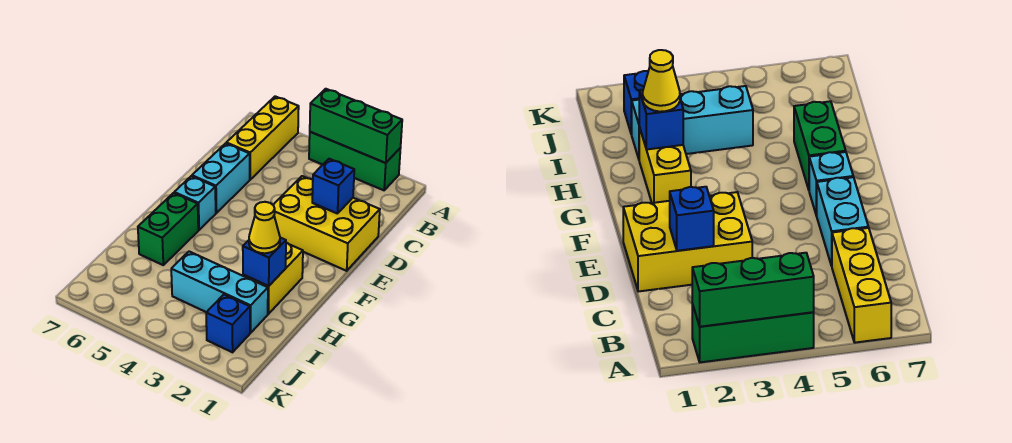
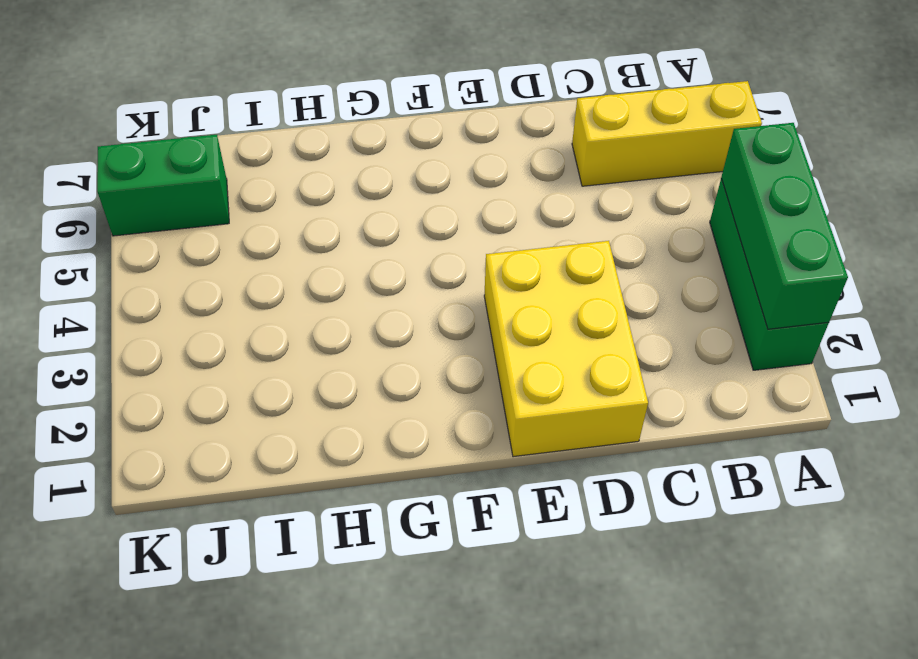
green 1x2 brick [97,135,229,236] -> green 1x2 brick moved to [138,193,198,265]
none -> cyan 1x2 brick [192,143,250,213]
none -> cyan 1x1 brick [174,176,216,230]
none -> yellow 1x2 brick [243,243,303,314]

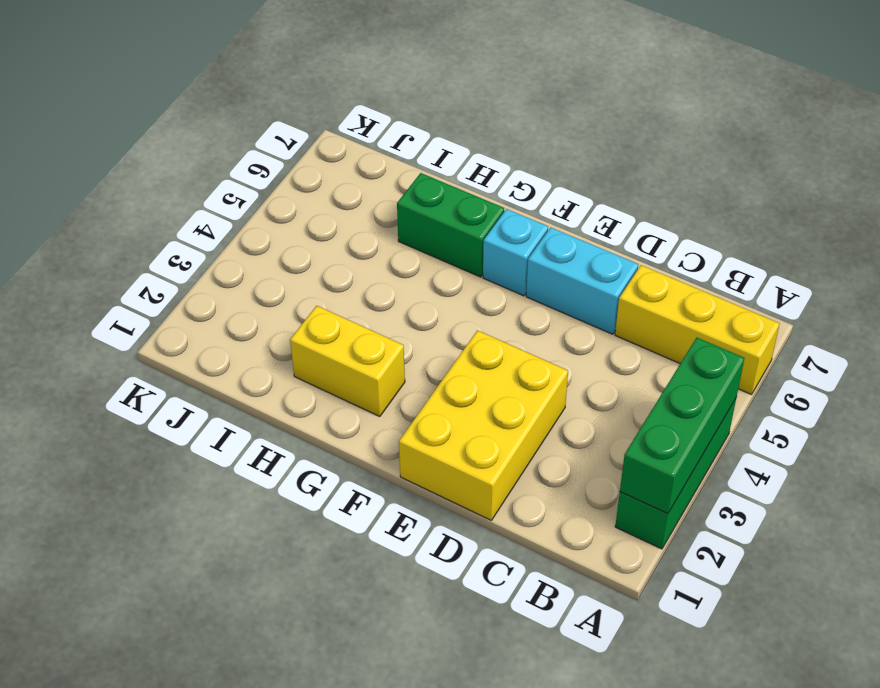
none -> cyan 1x3 brick [171,252,268,333]
none -> blue 1x1 brick [206,295,250,352]
none -> blue 1x1 brick [312,159,354,214]

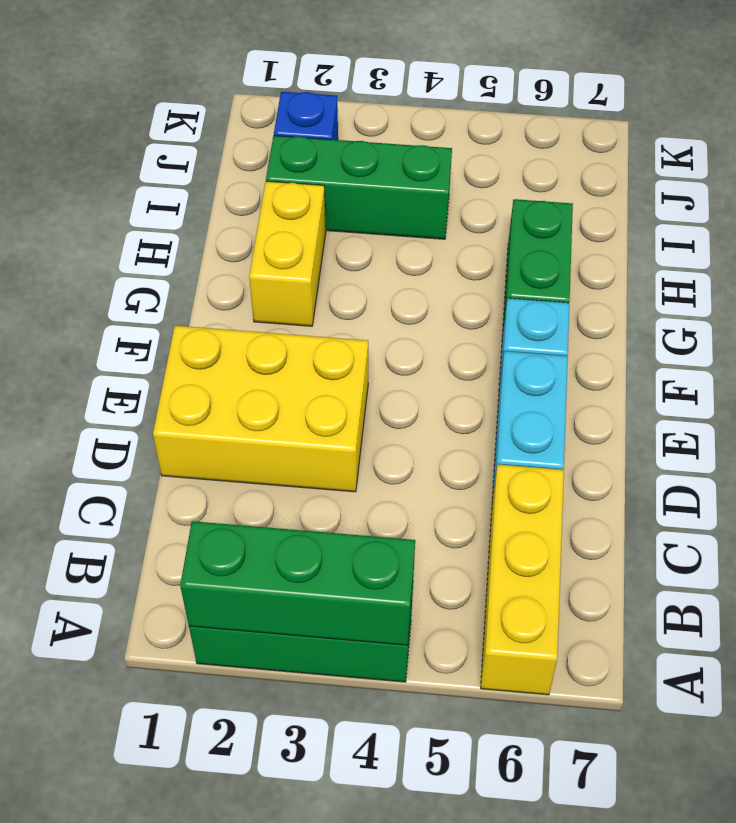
green 1x3 brick [266,136,452,239] -> cyan 1x3 brick [171,252,268,333]
none -> blue 1x1 brick [312,159,354,214]
none -> blue 1x1 brick [243,238,286,286]
none -> yellow 1x1 cone [249,202,280,253]

